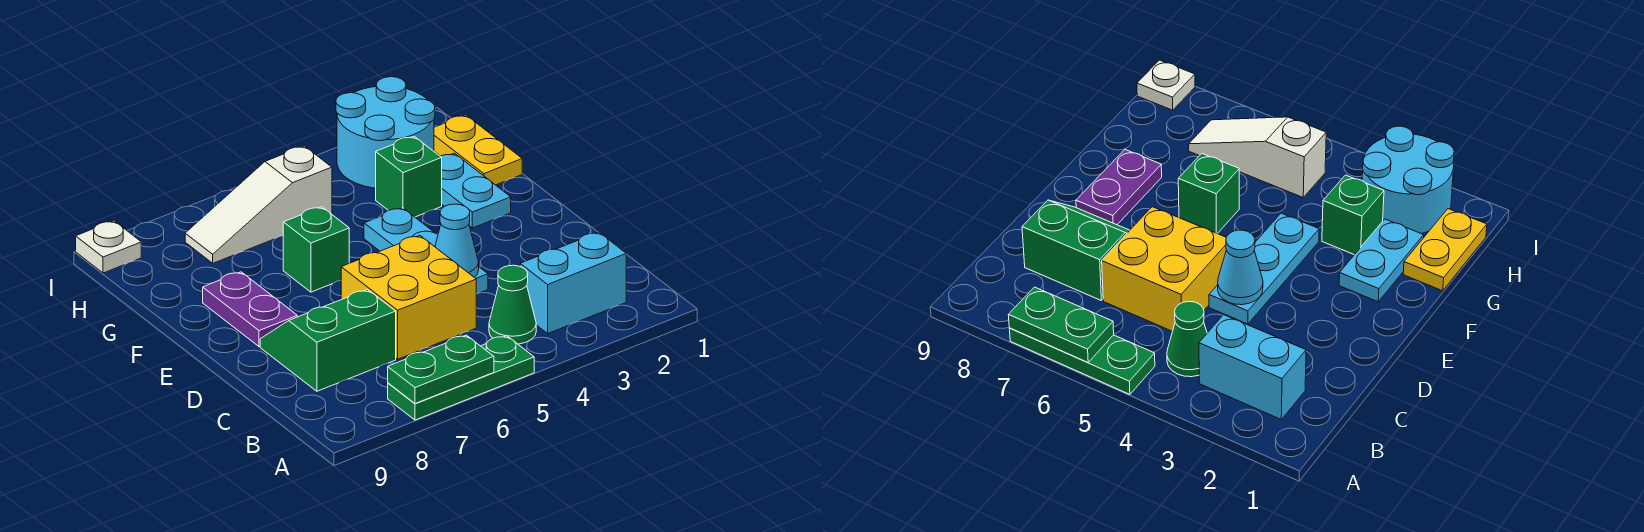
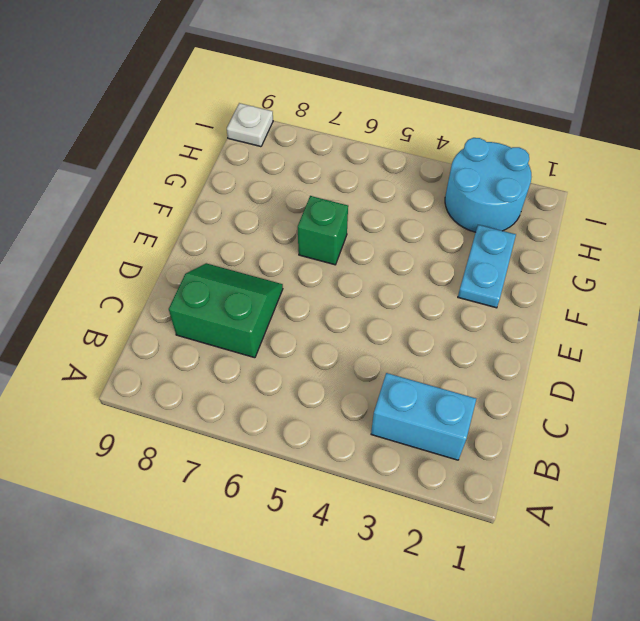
none -> green 1x3 plate [388,336,534,420]
none -> green 1x1 cone [489,265,536,344]
none -> yellow 2x2 brick [341,236,476,359]

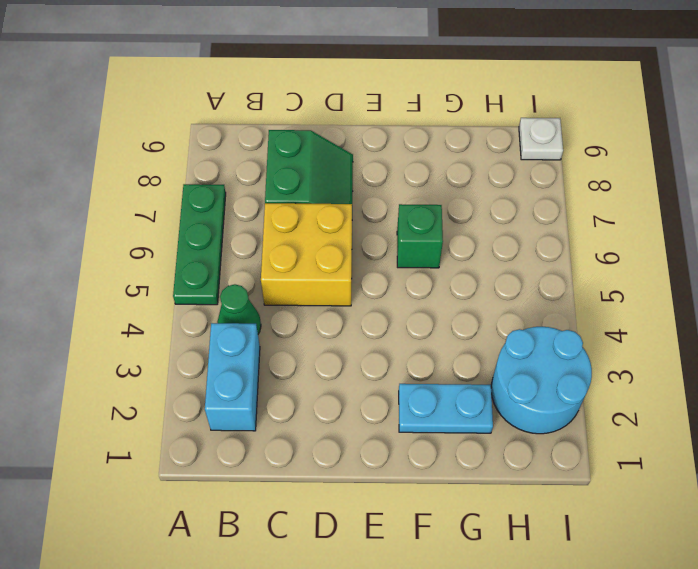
none -> cyan 1x3 plate [364,208,488,294]
none -> purple 1x2 plate [203,272,297,347]
none -> yellow 1x2 plate [434,115,522,185]

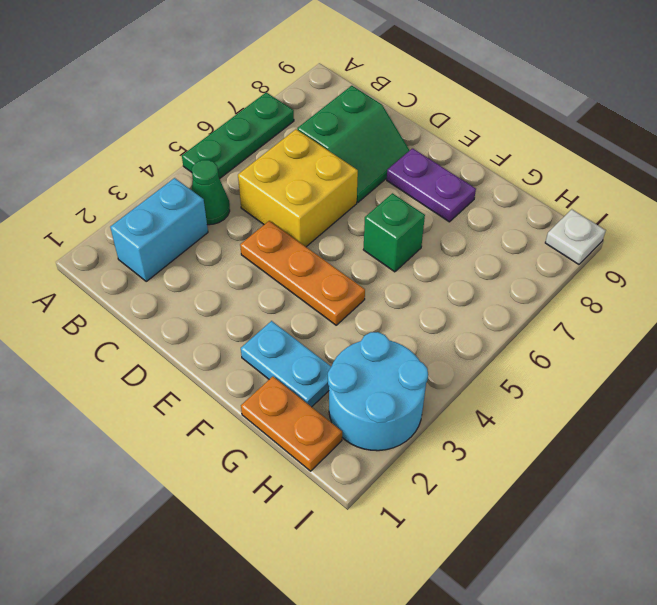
orange 1x3 plate [240,221,365,325] -> cyan 1x3 plate [364,208,488,294]
orange 1x2 plate [241,377,342,471] -> yellow 1x2 plate [434,115,522,185]
none -> green 1x1 brick [376,136,442,217]
none -> white 1x3 slope [185,146,332,263]
none -> green 1x2 plate [388,335,494,404]

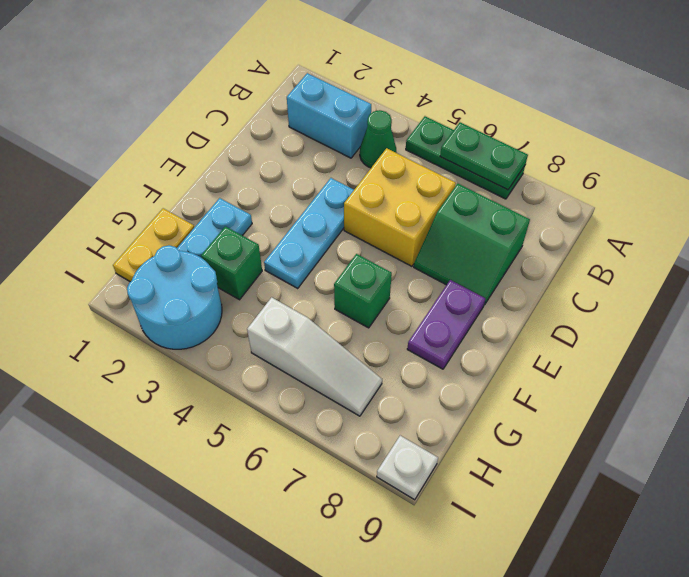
none -> cyan 1x1 cone [435,204,479,277]

